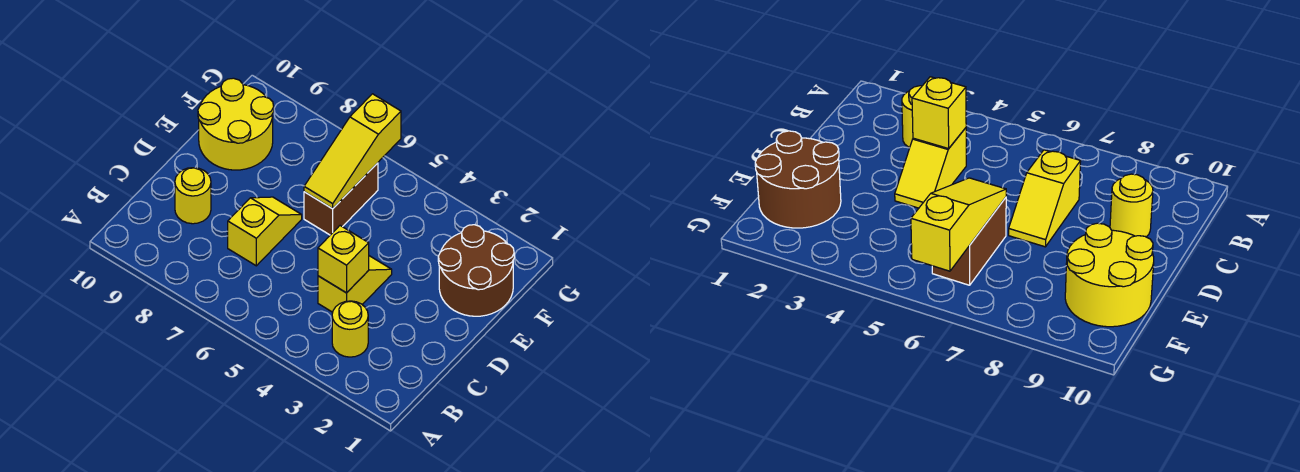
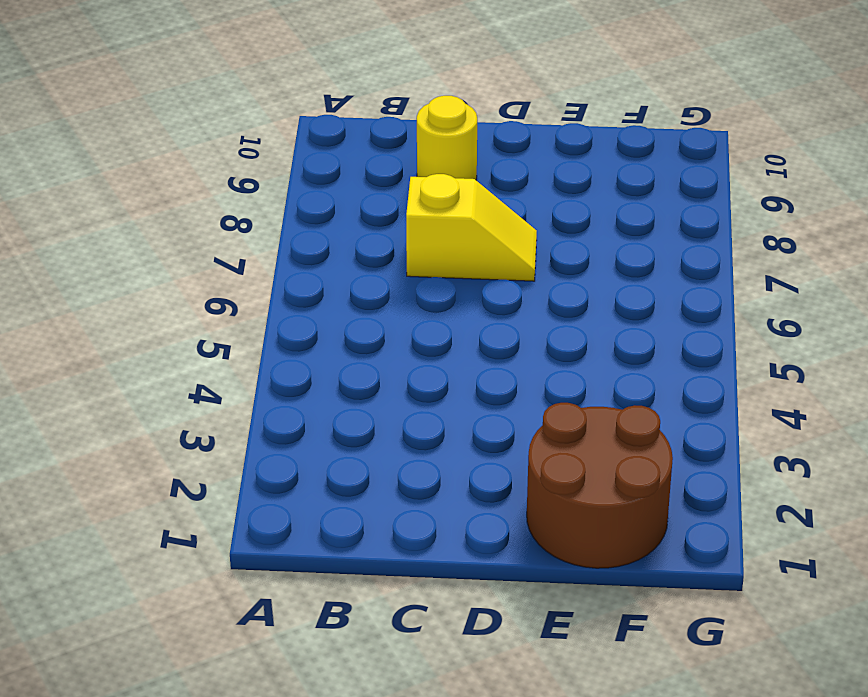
none -> yellow 1x1 round brick [332,301,368,357]
none -> yellow 1x2 slope [318,256,392,312]

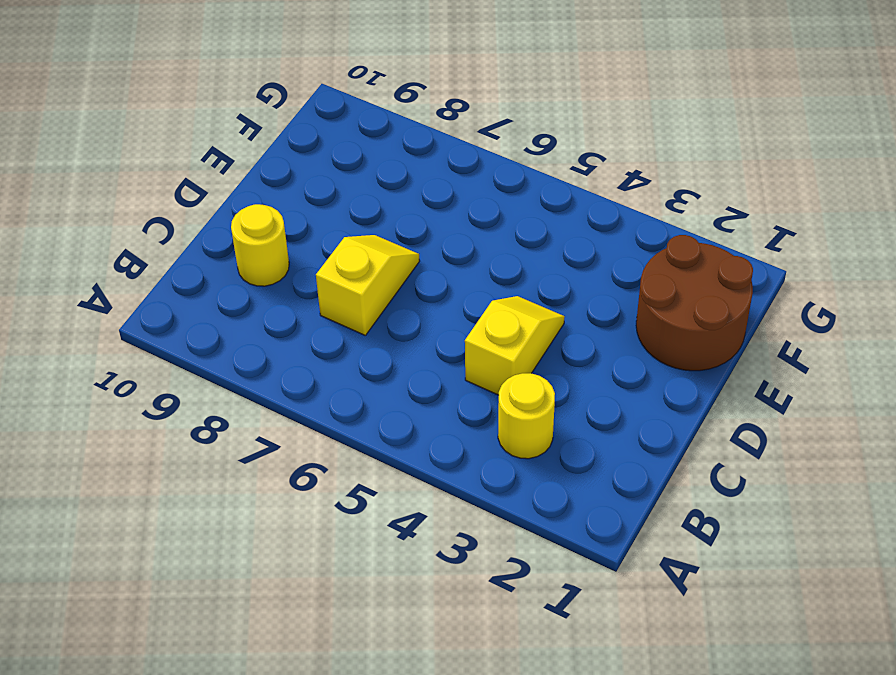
none -> brown 1x2 brick [304,163,378,235]
none -> yellow 2x2 round brick [198,78,274,170]

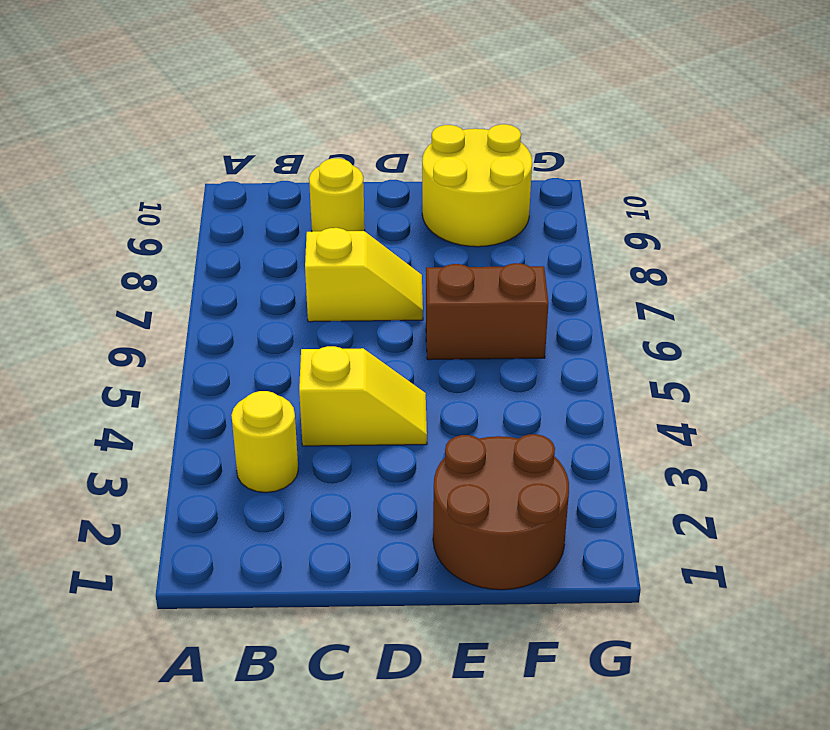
none -> yellow 1x1 brick [318,226,369,293]
none -> yellow 1x3 slope [304,94,401,209]

